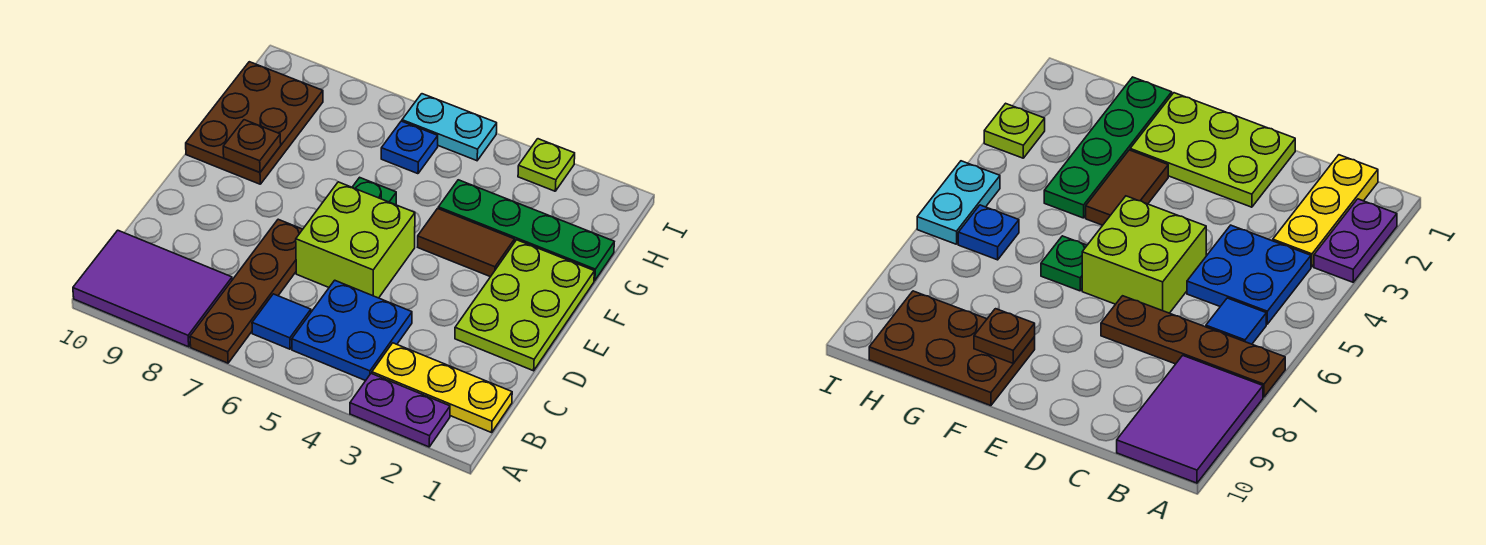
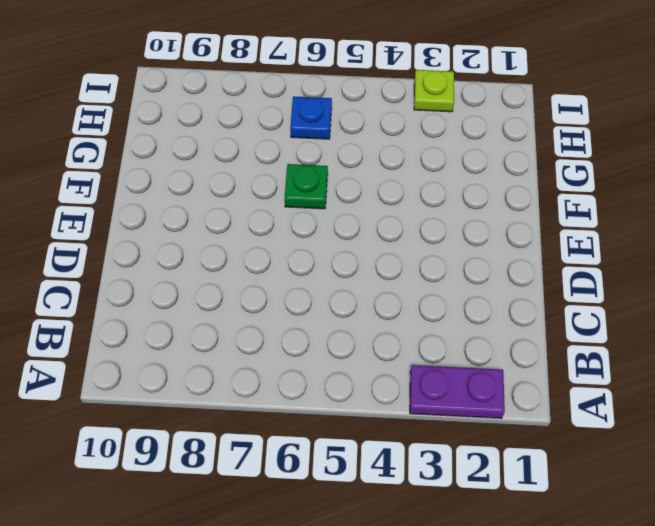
none -> brown 1x4 plate [190,219,303,363]
none -> purple 2x3 tile [73,230,232,347]
none -> yellow 1x3 plate [372,343,512,433]

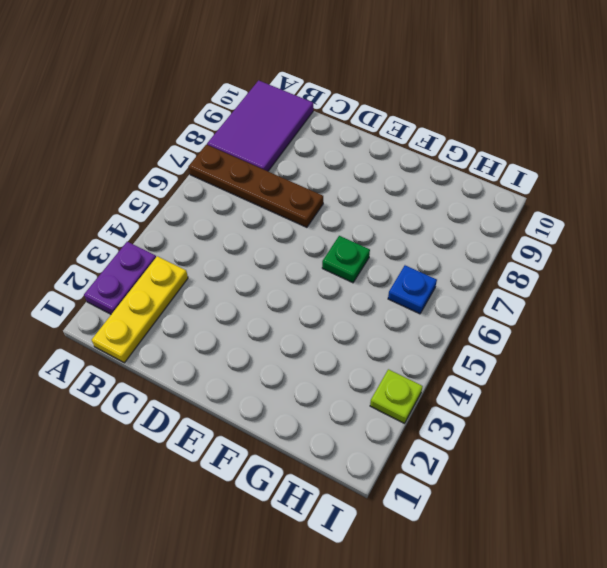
none -> blue 2x2 plate [292,280,412,381]
none -> blue 1x1 tile [252,294,311,349]
none -> lime 2x3 plate [455,240,594,371]

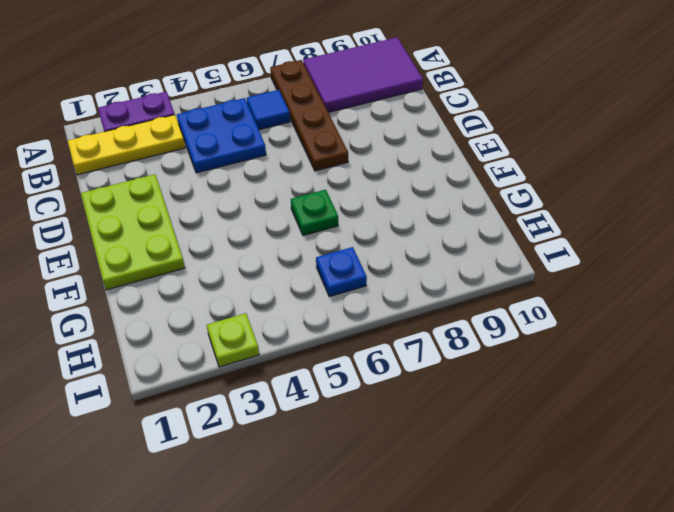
none -> lime 2x2 brick [296,182,415,298]
none -> brown 1x2 tile [418,208,515,277]
none -> brown 2x3 plate [186,62,323,184]

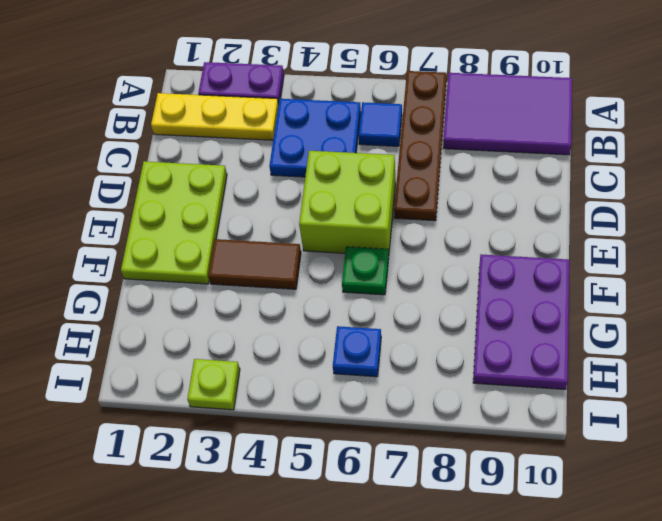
purple 2x3 plate [473,255,569,389] -> brown 2x3 plate [186,62,323,184]
none -> green 1x4 plate [438,180,614,281]
none -> cyan 1x2 plate [402,94,497,161]
none -> brown 1x1 plate [223,120,281,172]

